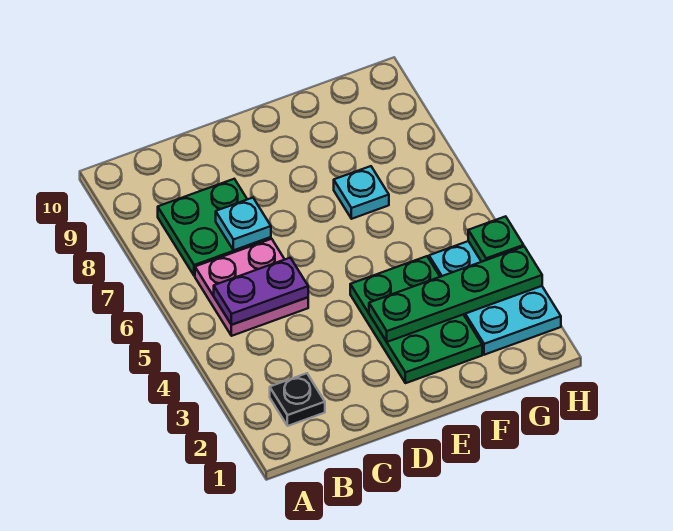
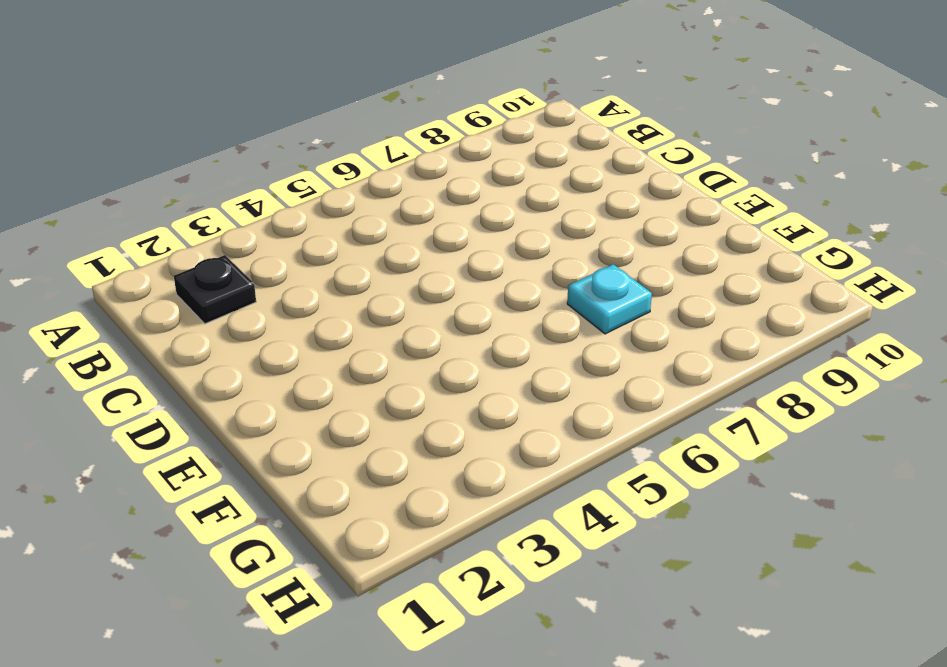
none -> pink 2x2 plate [195,239,308,336]
none -> green 2x2 plate [158,179,271,276]

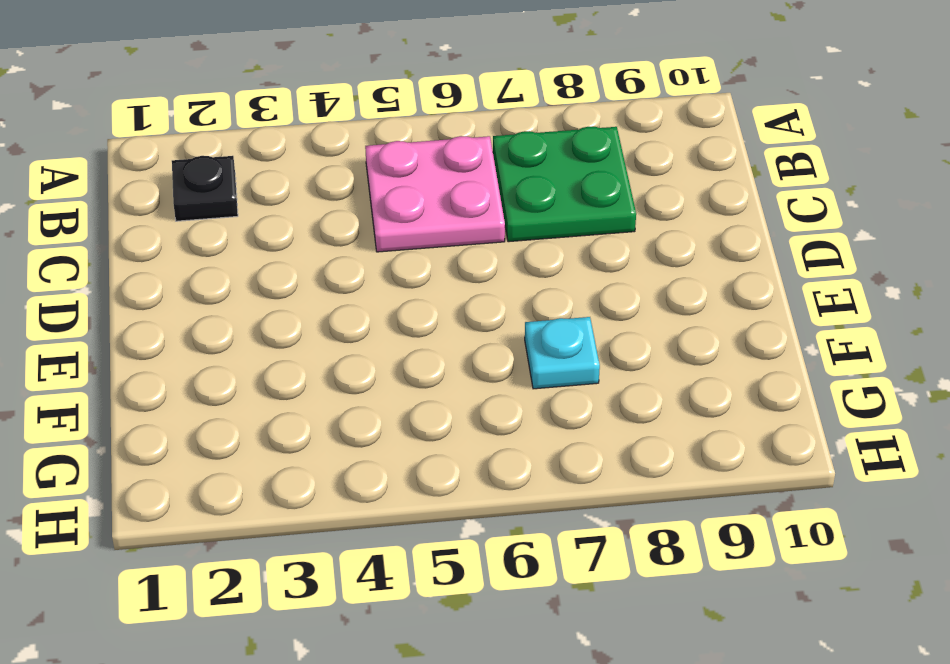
none -> green 2x3 plate [350,256,482,383]
none -> cyan 2x3 plate [429,241,561,355]

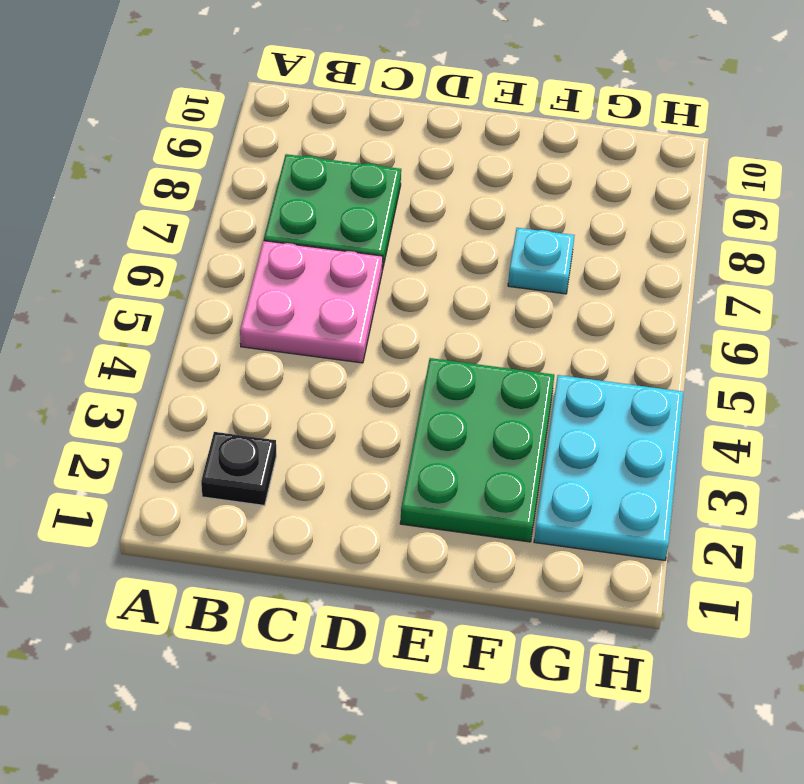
none -> purple 1x2 plate [214,258,308,325]
none -> cyan 1x1 plate [216,198,271,250]

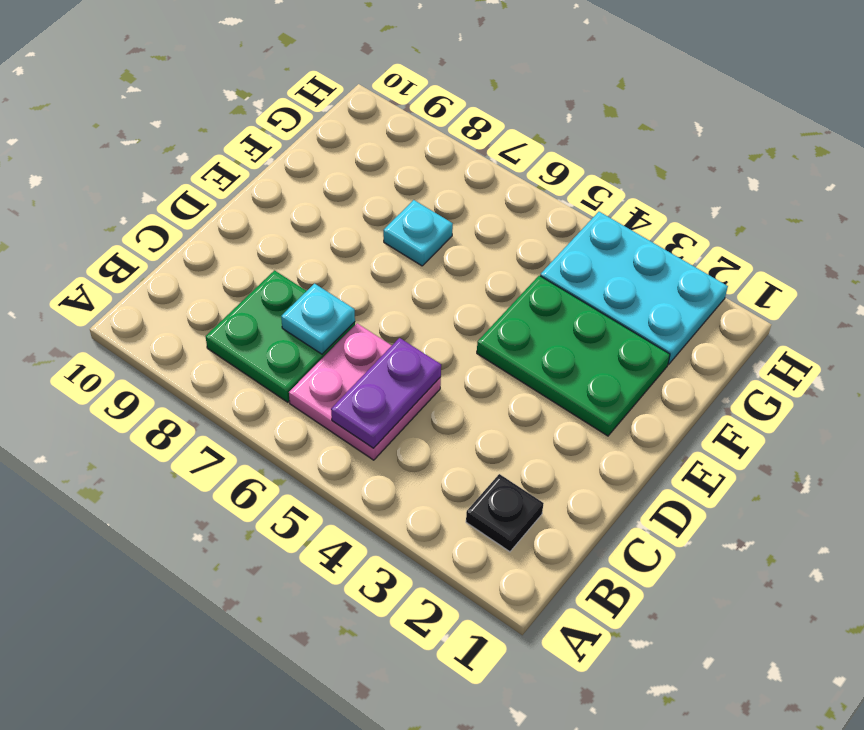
none -> green 1x4 plate [369,247,542,342]
none -> green 1x1 plate [468,216,524,262]

